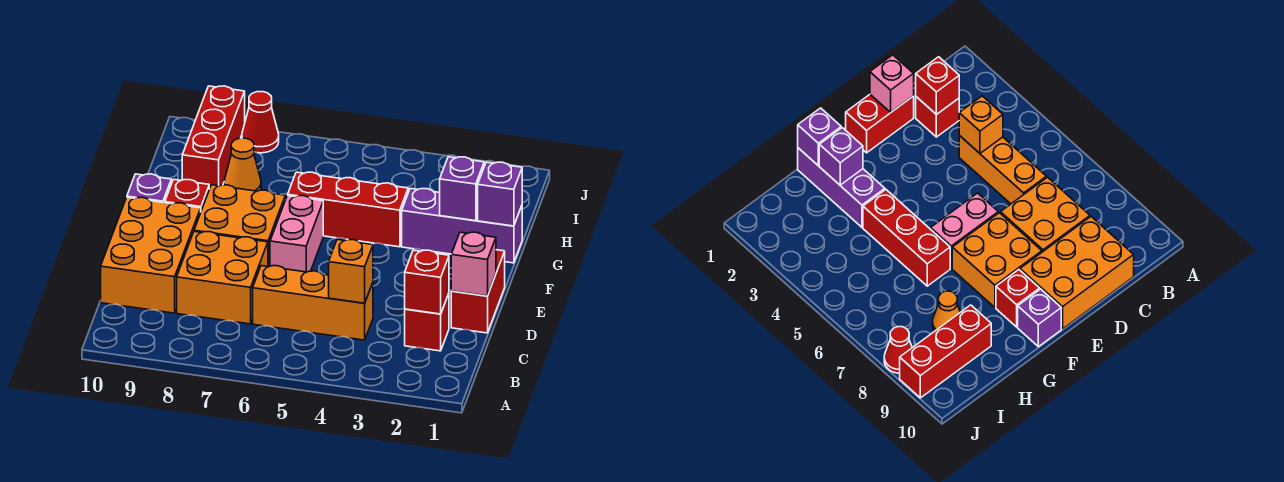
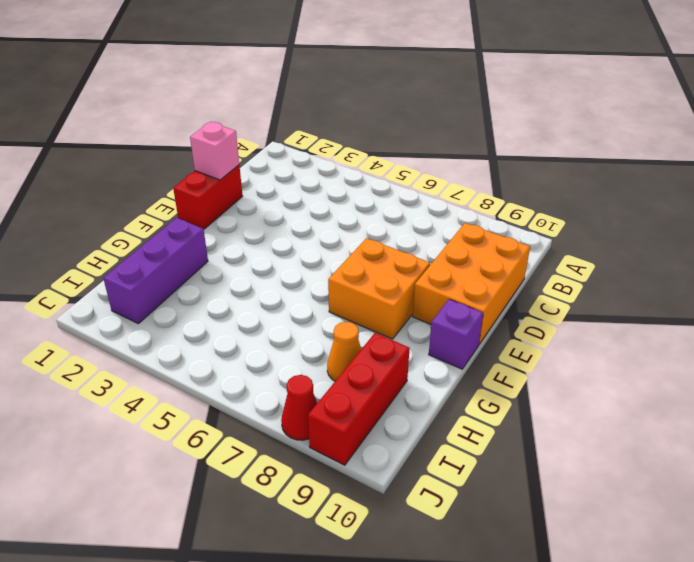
purple 1x3 brick [103,218,208,324] -> purple 1x3 brick turned to [402,188,522,263]
none -> red 1x1 brick [405,294,449,351]
none -> orange 1x3 brick [253,266,373,340]
none -> orange 2x2 brick [177,232,268,324]

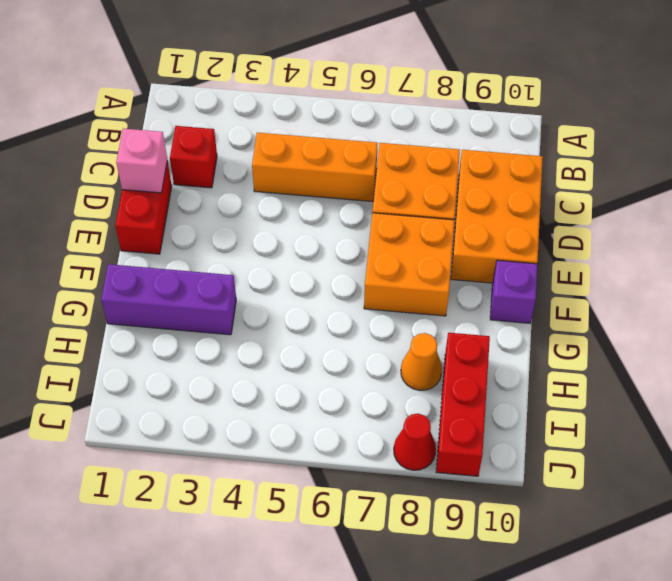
none -> pink 1x2 brick [270,196,323,272]
none -> red 1x1 brick [165,179,209,211]
none -> red 1x3 brick [288,172,408,247]

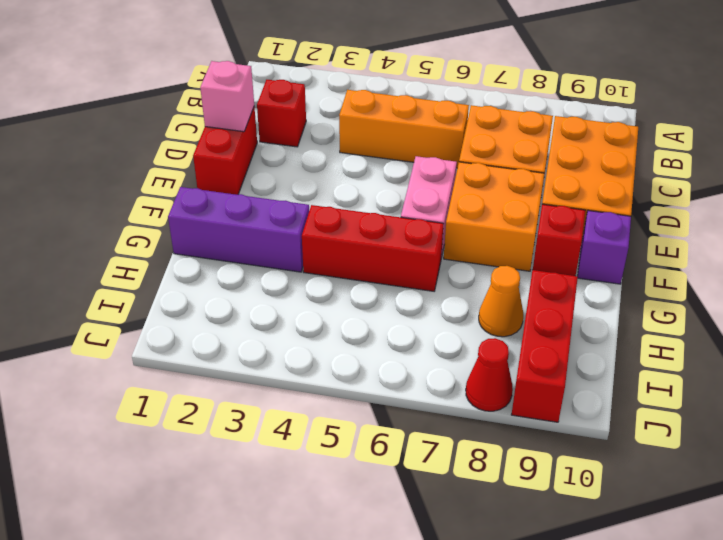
none -> red 1x1 brick [405,250,449,314]
none -> orange 1x1 brick [329,239,373,303]
none -> purple 1x1 brick [478,162,522,226]

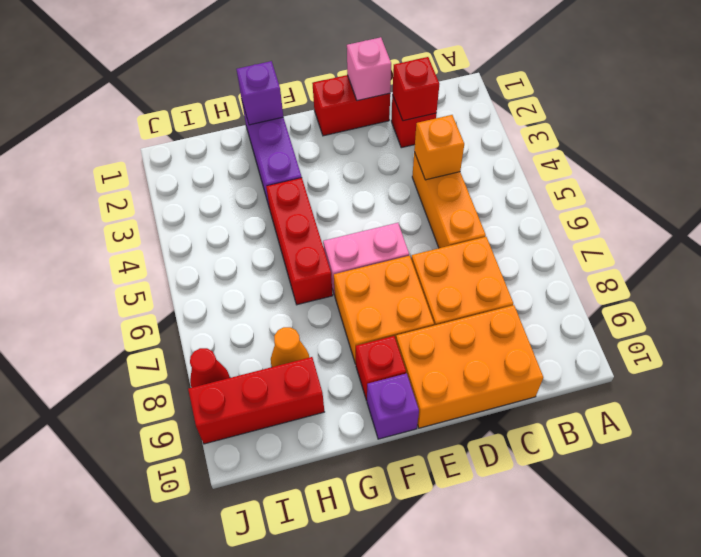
none -> purple 1x1 brick [440,157,484,221]

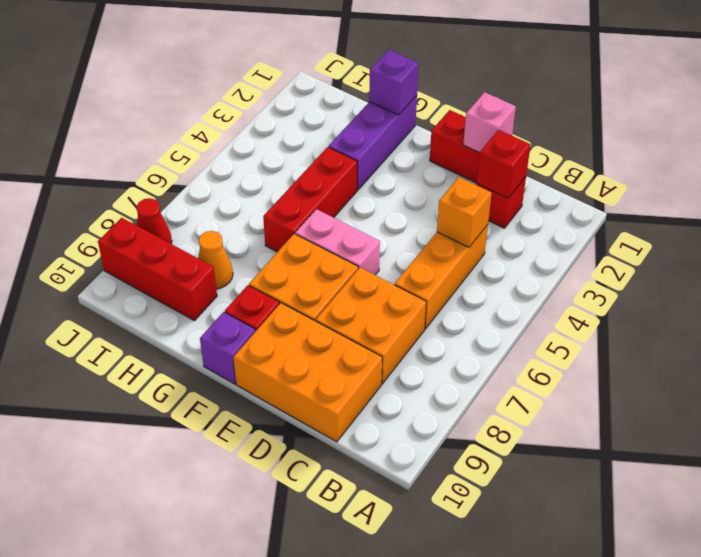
none -> purple 1x1 brick [440,157,484,221]

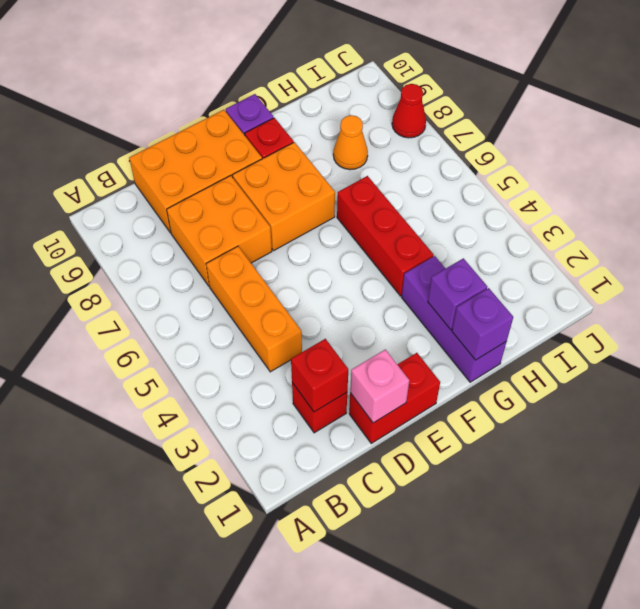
none -> pink 1x2 brick [270,196,323,272]
none -> red 1x3 brick [182,86,245,189]
none -> orange 1x1 brick [329,239,373,303]

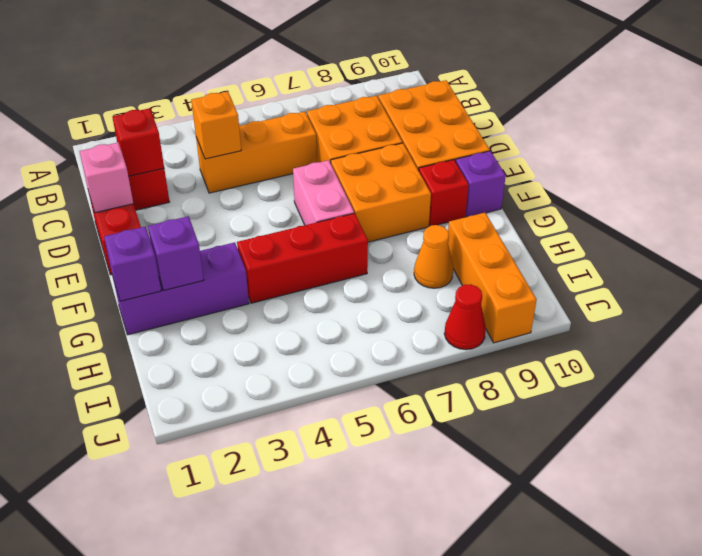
orange 1x3 brick [448,213,537,343] -> red 1x3 brick [182,86,245,189]

